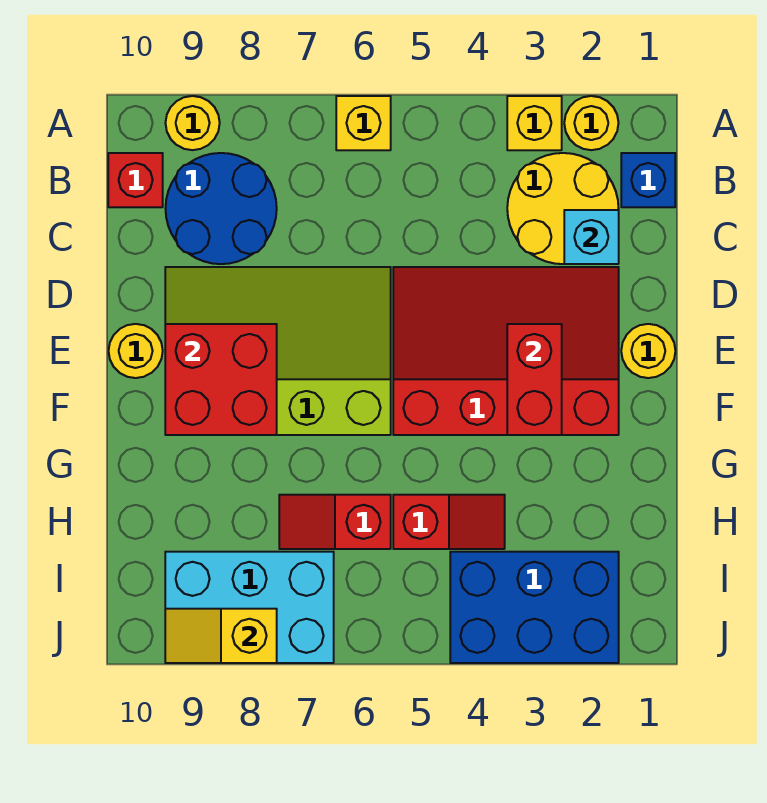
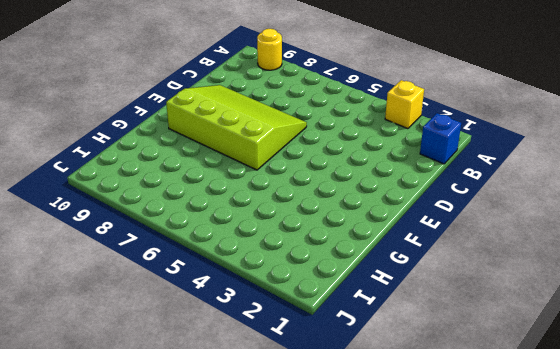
none -> yellow 1x1 round brick [564,96,618,150]
none -> yellow 1x1 brick [336,96,391,150]
none -> yellow 2x2 round brick [507,153,619,264]

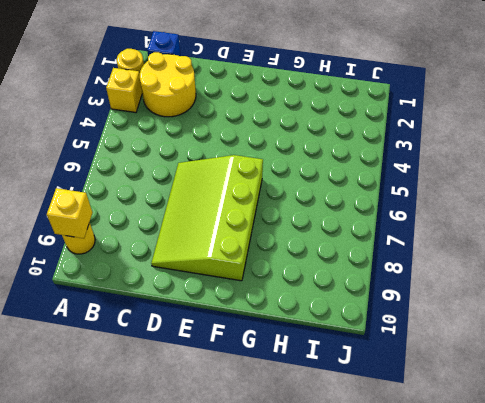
yellow 1x1 brick [47,188,93,238] -> yellow 1x1 brick moved to [336,96,391,150]
none -> blue 2x2 round brick [165,153,277,264]
none -> red 1x1 brick [108,153,163,207]
none -> red 3x4 slope [393,267,619,435]

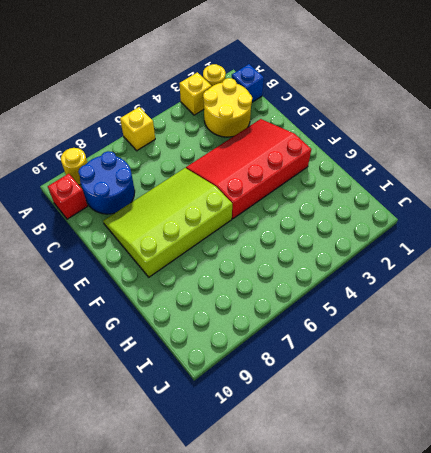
none -> yellow 1x1 round brick [621,324,675,378]
none -> yellow 1x1 round brick [109,324,163,378]
none -> red 1x2 slope [393,495,505,549]

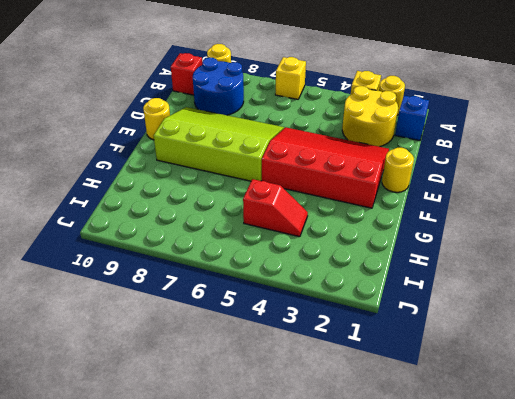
none -> red 1x2 slope [279,495,391,549]
none -> blue 2x3 brick [450,552,619,663]
none -> cyan 2x3 brick [165,552,334,663]

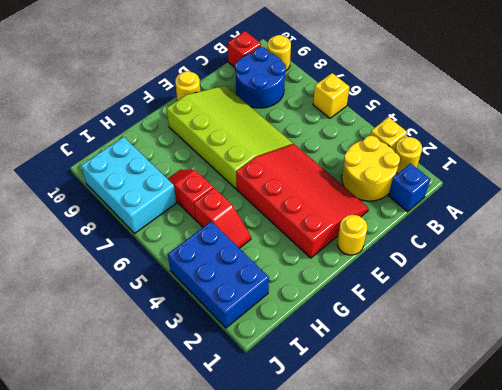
none -> cyan 1x1 brick [564,210,619,264]
none -> red 1x2 brick [507,324,562,435]
none -> red 2x2 brick [165,324,277,435]

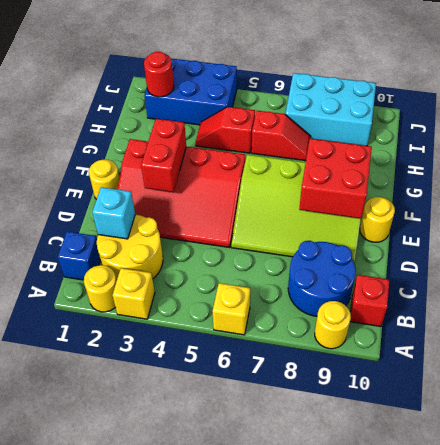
red 1x1 round brick [144,52,174,97] -> none
none -> yellow 1x2 slope [165,609,277,663]

